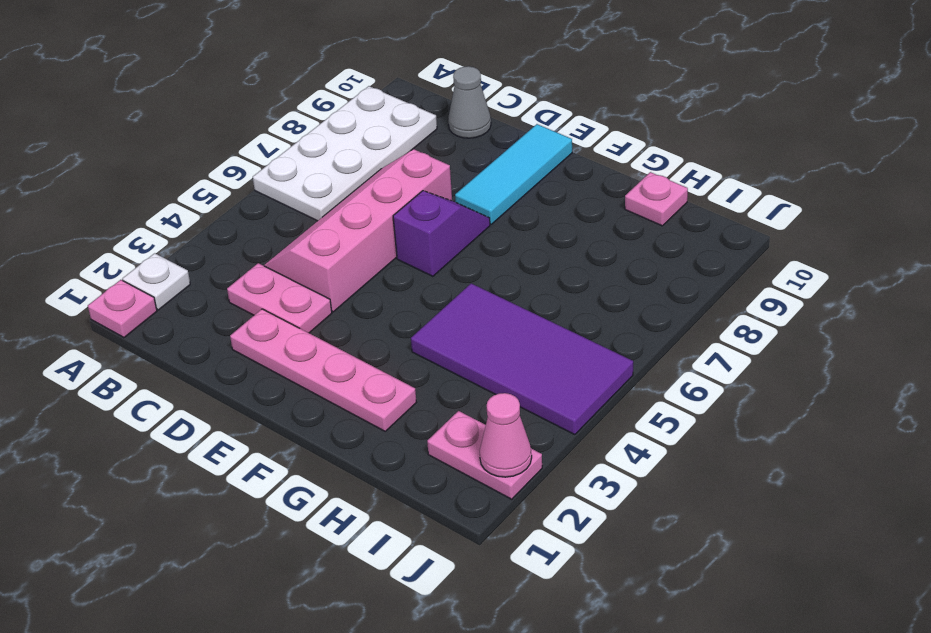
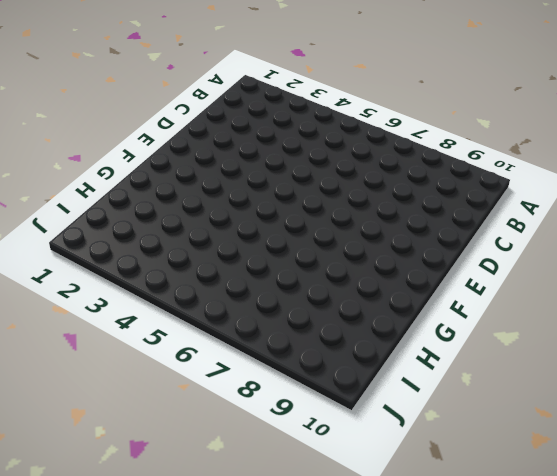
none -> pink 1x1 plate [88,280,157,338]
none -> white 1x1 plate [123,253,190,310]
none -> white 2x4 plate [253,86,437,221]

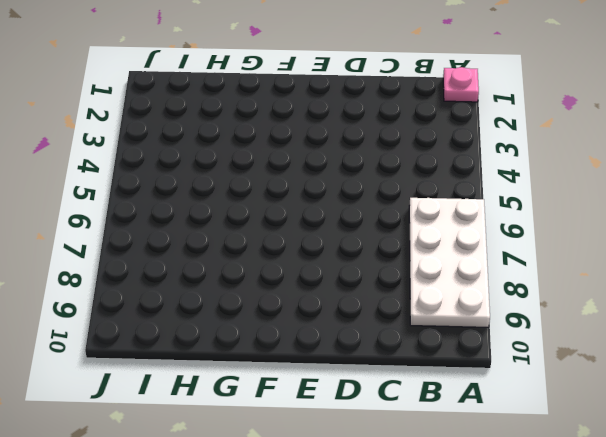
none -> white 1x1 plate [123,253,190,310]
none -> pink 1x2 plate [227,263,332,333]
none -> pink 2x4 slope [264,149,452,312]

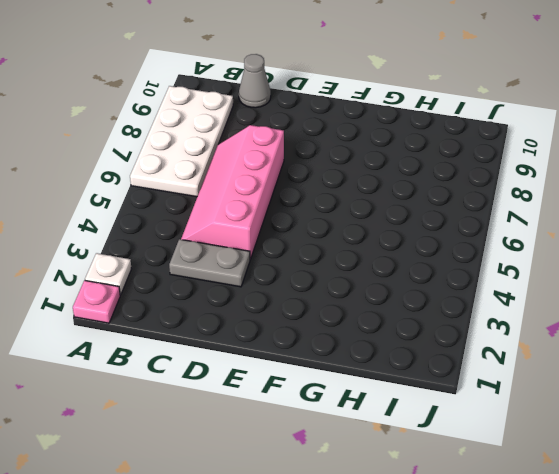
grey 1x2 plate [169,239,250,287] -> pink 1x2 plate [227,263,332,333]
none -> pink 1x4 plate [230,309,417,431]
none -> purple 1x2 slope [393,191,490,276]
none -> cyan 1x3 tile [455,124,572,224]

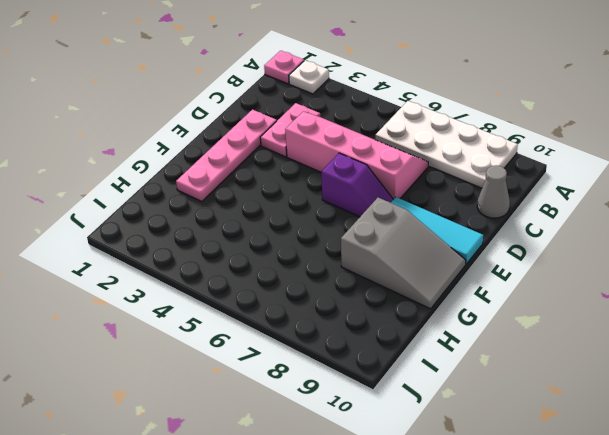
grey 2x3 slope [341,198,466,309] -> none
none -> purple 2x4 tile [411,283,633,435]
none -> pink 1x1 plate [625,172,688,226]
none -> pink 1x2 plate [427,411,542,499]

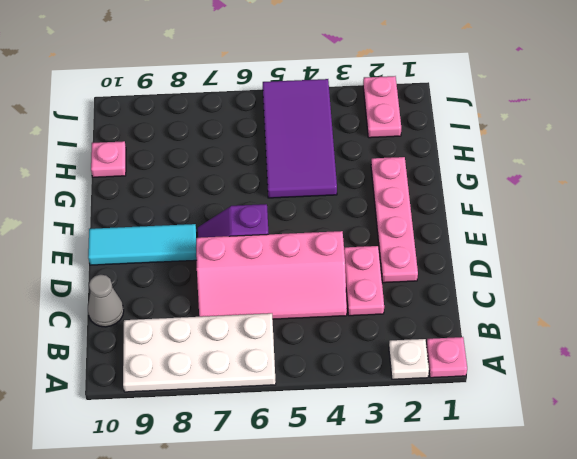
none -> pink 1x1 cone [480,393,532,477]

